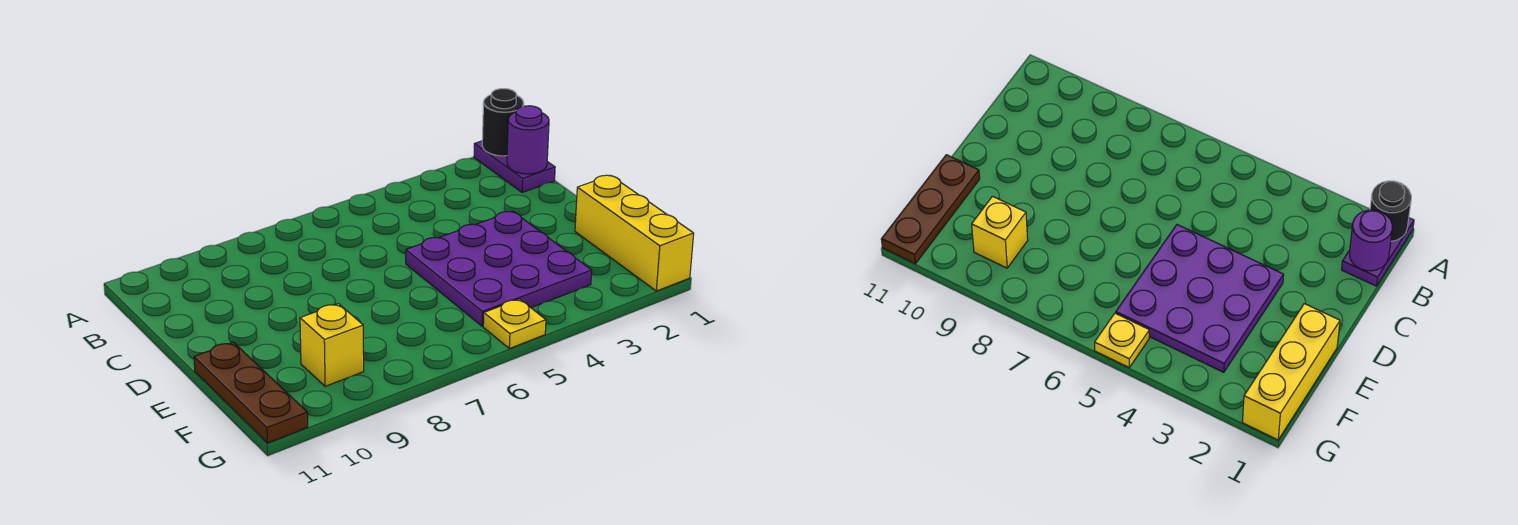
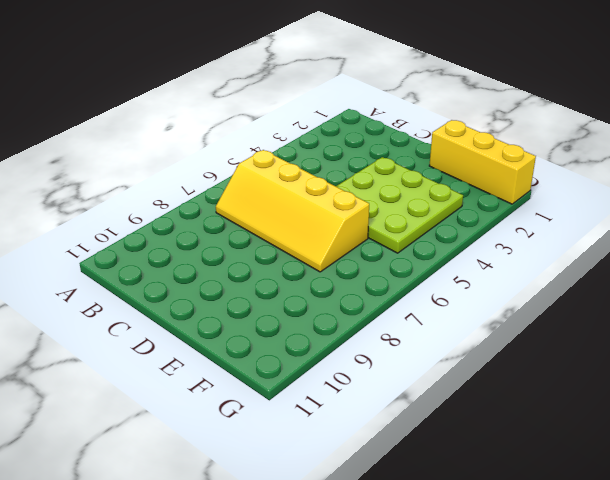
yellow 2x4 slope [216,150,369,272] -> none
lime 3x3 plate [336,157,463,253] -> purple 3x3 plate [406,211,592,326]
none -> purple 1x2 plate [474,141,555,192]
none -> brown 1x3 plate [194,342,308,443]

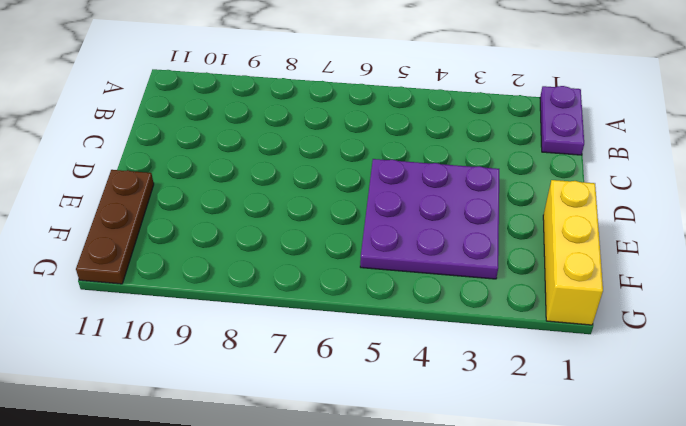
none -> yellow 1x1 brick [300,304,364,386]
none -> yellow 1x1 plate [483,299,546,349]

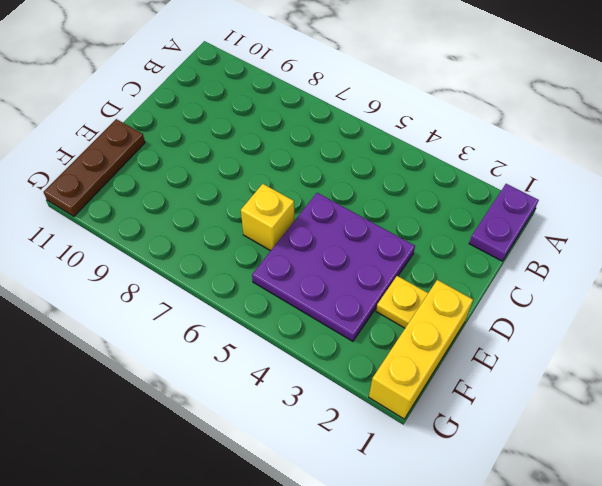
yellow 1x1 plate [376,276,428,328] -> yellow 1x1 plate moved to [483,299,546,349]
yellow 1x1 brick [241,184,294,251] -> yellow 1x1 brick moved to [300,304,364,386]
none -> black 1x1 round brick [482,89,524,156]
none -> purple 1x1 round brick [507,106,549,174]

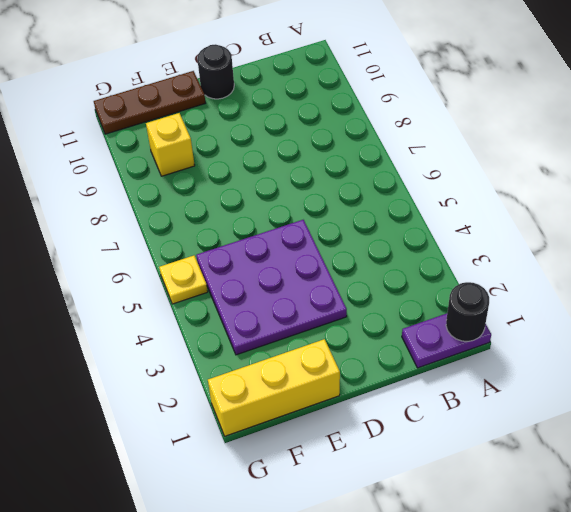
black 1x1 round brick [197,44,234,99] -> none
none -> purple 1x1 round brick [507,106,549,174]

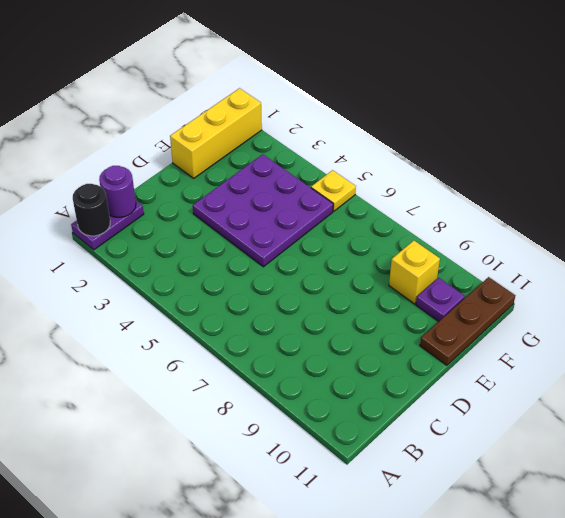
purple 1x1 plate [416,278,465,321] -> none

